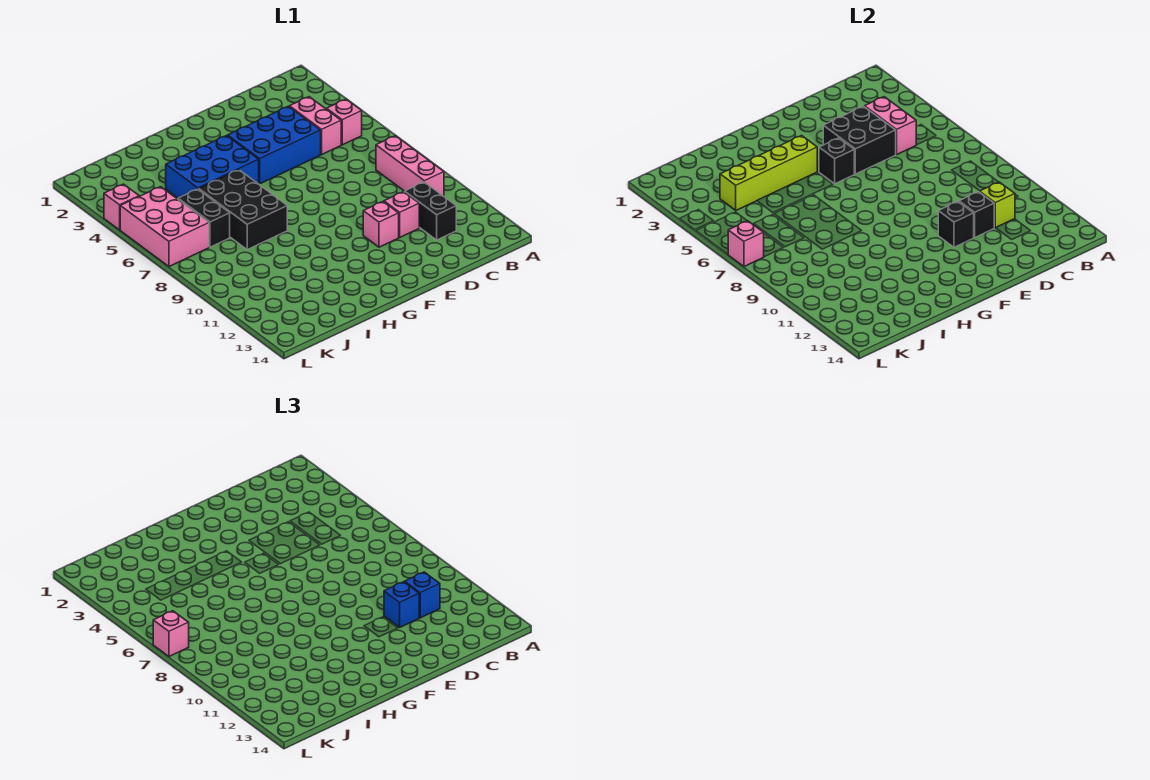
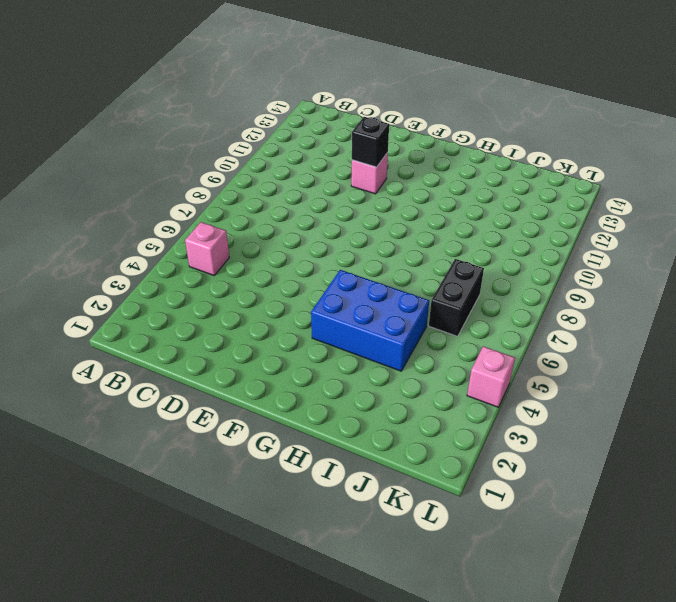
none -> pink 1x3 brick [376,136,444,196]
none -> pink 1x2 brick [289,97,341,154]
none -> black 1x2 brick [405,182,456,240]

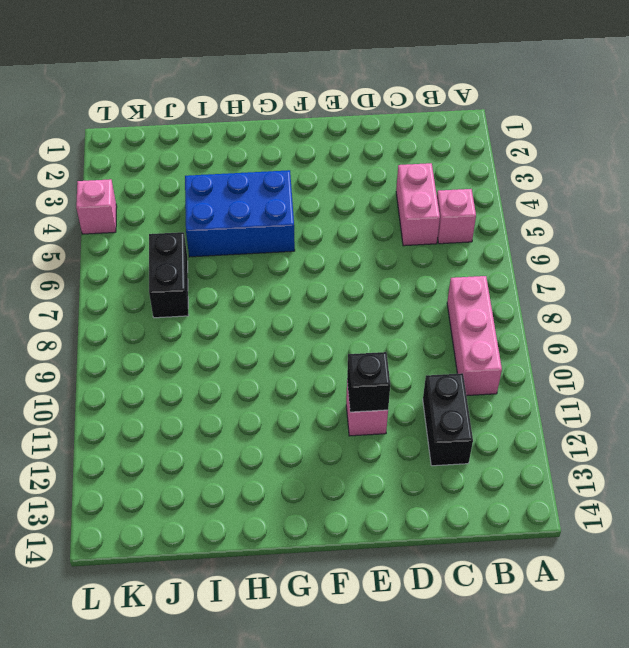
none -> blue 2x3 brick [228,106,321,184]
none -> pink 1x1 brick [384,192,419,237]
none -> black 2x3 brick [199,170,287,249]

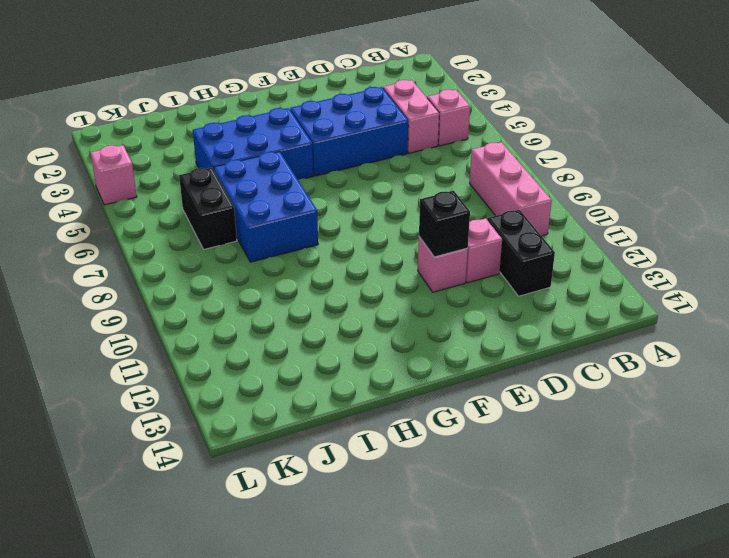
blue 2x3 brick [214,152,318,262] -> black 2x3 brick [199,170,287,249]
none -> pink 2x3 brick [120,187,209,266]
none -> pink 1x2 brick [864,97,916,154]
none -> lime 1x1 brick [980,182,1015,228]

